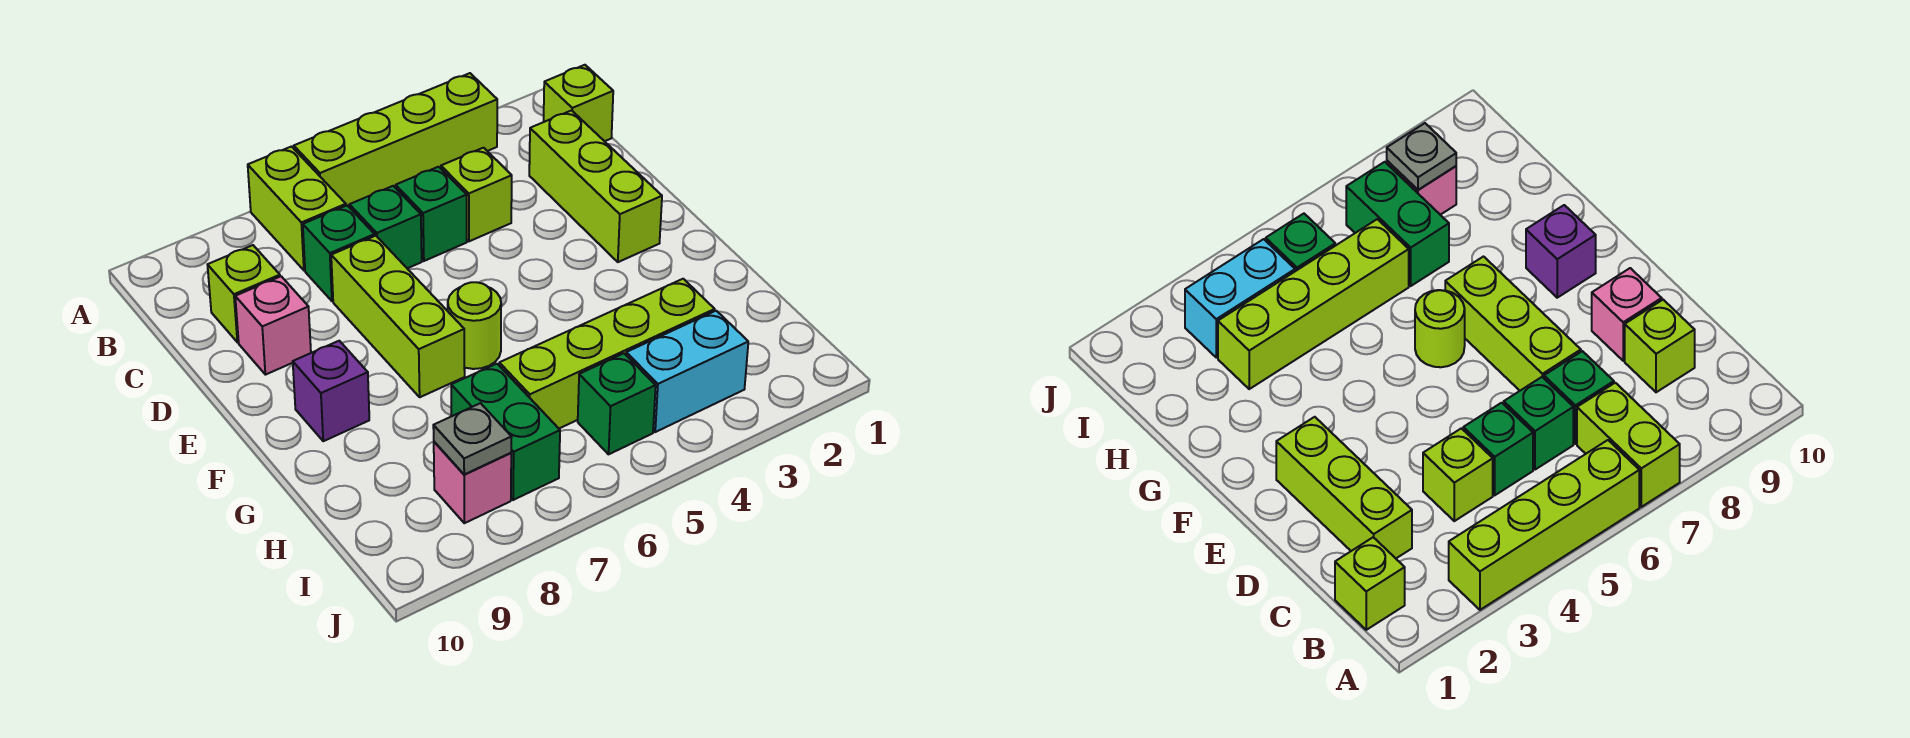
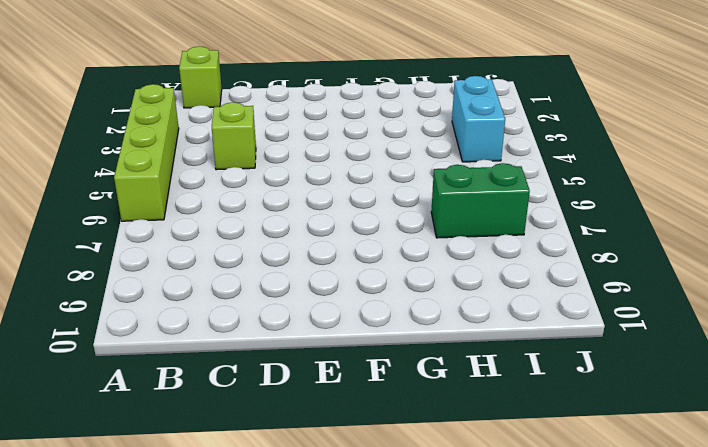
none -> lime 1x2 brick [248,147,346,270]
none -> lime 1x3 brick [529,110,662,262]
none -> green 1x1 brick [396,167,467,261]

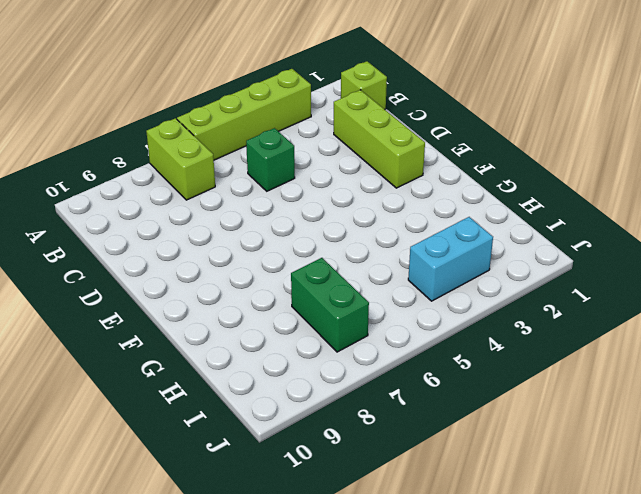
none -> lime 1x1 brick [441,148,512,241]
none -> green 1x1 brick [349,186,422,268]
none -> green 1x1 brick [303,206,375,301]

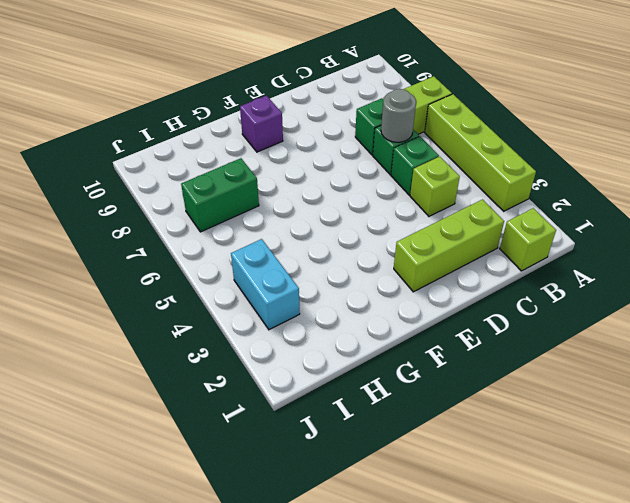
grey 1x1 round brick [381,89,416,142] -> none
none -> lime 1x1 brick [208,245,280,342]
none -> lime 1x3 brick [331,236,465,397]
none -> pink 1x1 brick [235,276,311,375]

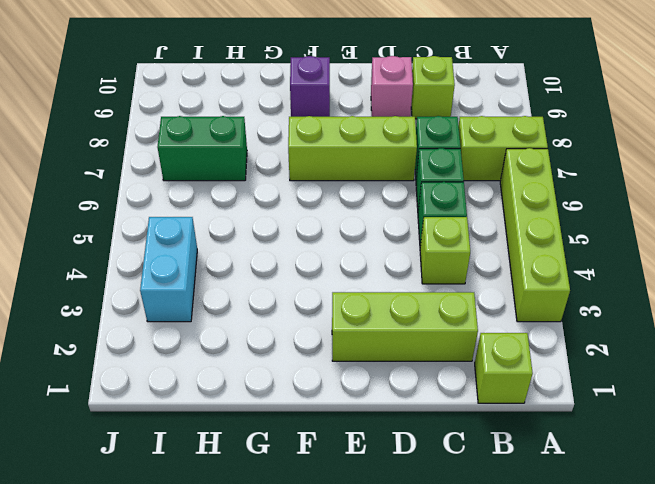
none -> lime 1x1 round brick [448,282,501,369]
none -> lime 1x4 brick [499,279,715,428]
none -> green 1x1 brick [578,353,656,454]

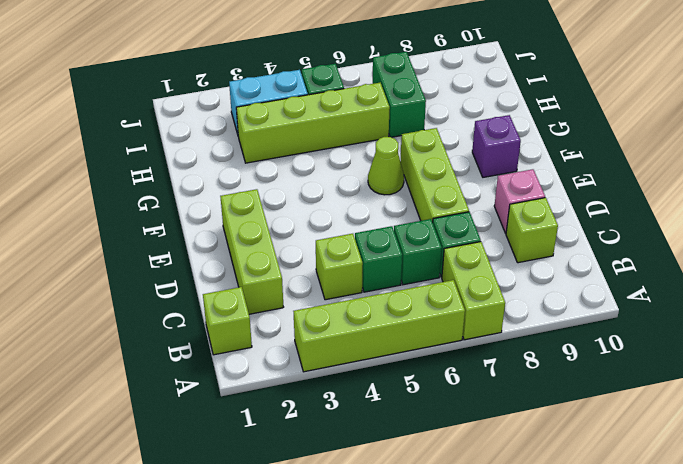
lime 1x1 cone [368,137,404,195] -> lime 1x1 round brick [448,282,501,369]
none -> pink 1x1 brick [434,442,511,523]
none -> grey 1x1 plate [433,403,512,474]

